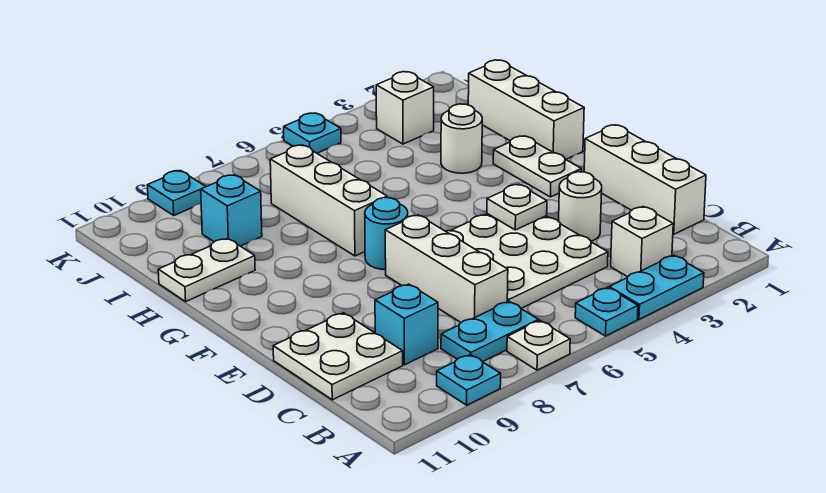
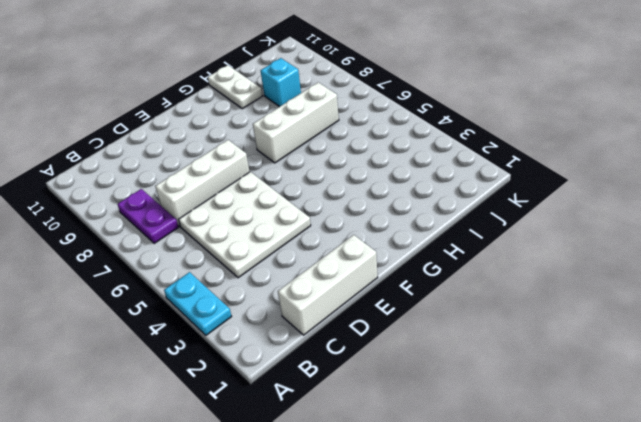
purple 1x2 plate [118,189,178,243] -> cyan 1x2 plate [441,301,539,362]
none -> cyan 1x1 plate [575,287,638,336]
none -> white 1x1 plate [507,321,570,370]
none -> cyan 1x1 plate [437,354,501,405]

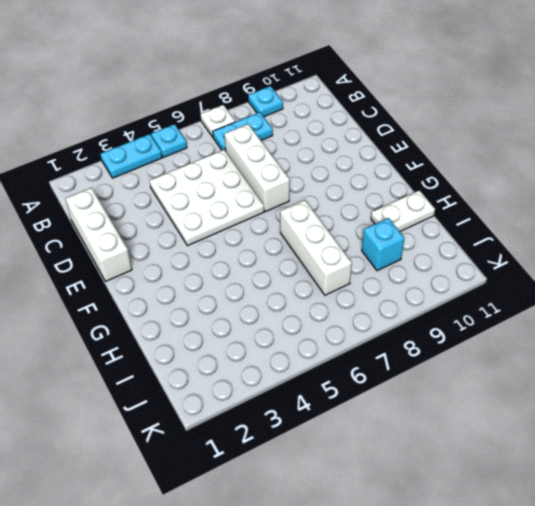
none -> white 1x1 brick [611,207,673,277]
none -> cyan 1x1 brick [375,284,438,365]
none -> white 2x2 plate [273,313,403,400]

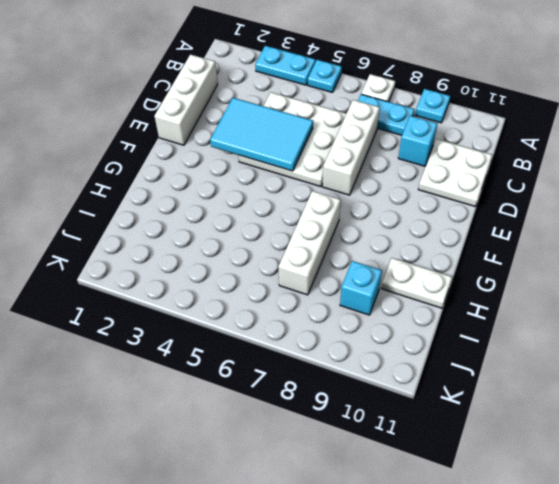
cyan 2x3 tile [210,98,313,171] -> white 1x1 plate [487,184,547,230]
none -> white 1x1 brick [611,207,673,277]
none -> white 1x1 round brick [559,172,602,241]
none -> white 1x2 plate [493,136,581,197]

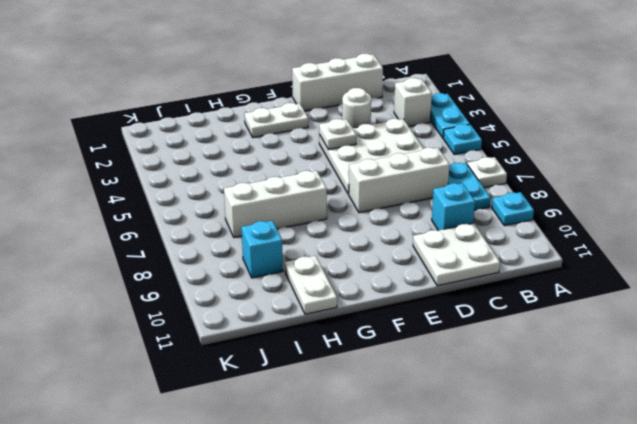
none -> cyan 1x1 round brick [365,198,408,270]
none -> white 1x3 brick [468,60,584,159]
none -> white 1x1 round brick [441,104,482,173]

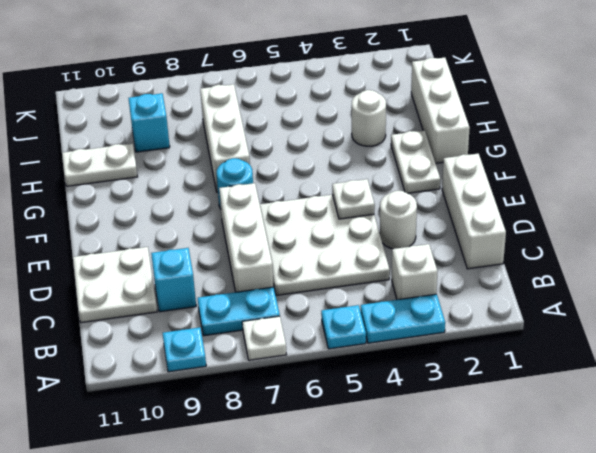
none -> white 1x1 brick [376,72,434,144]
none -> cyan 1x1 plate [284,113,341,153]
none -> cyan 1x1 plate [147,171,206,215]

